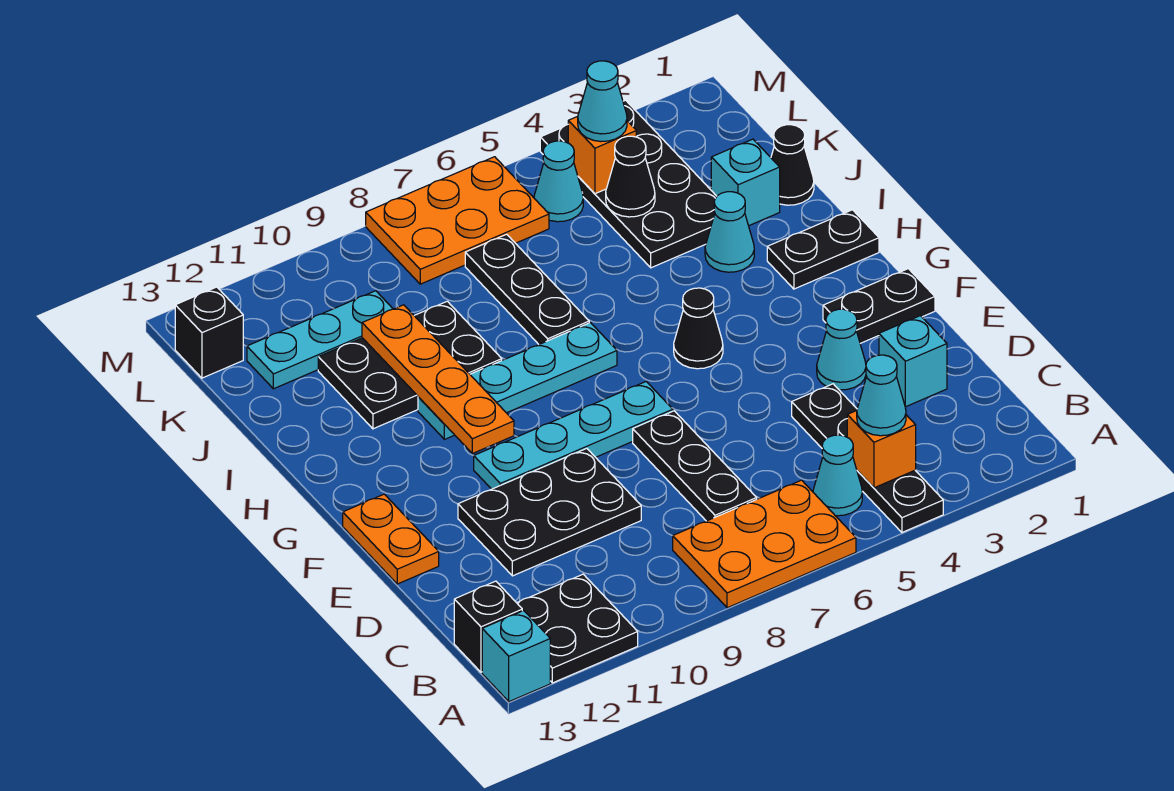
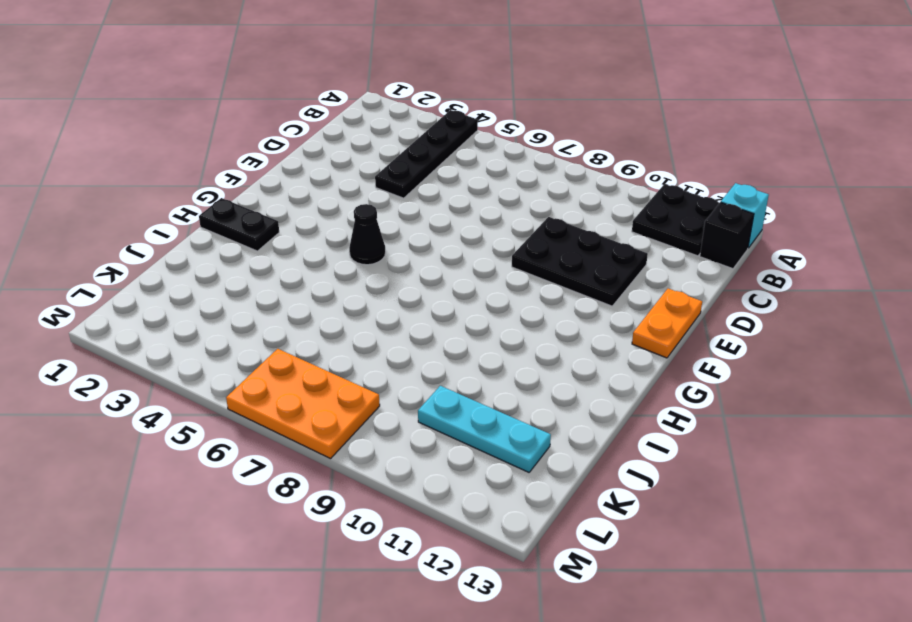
none -> orange 2x3 plate [673,480,856,608]
none -> cyan 1x1 cone [813,435,862,516]
none -> black 1x3 plate [633,411,757,521]
none -> cyan 1x1 brick [879,316,947,407]

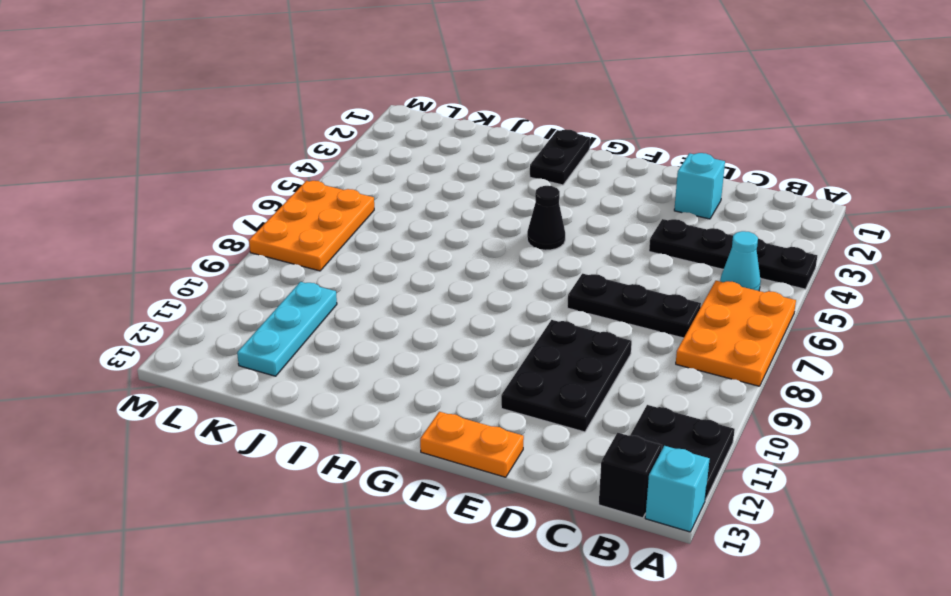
none -> cyan 1x1 cone [817,309,866,390]
none -> black 1x2 plate [823,269,935,343]
none -> cyan 1x4 plate [474,382,673,489]
none -> cyan 1x4 plate [418,323,617,439]

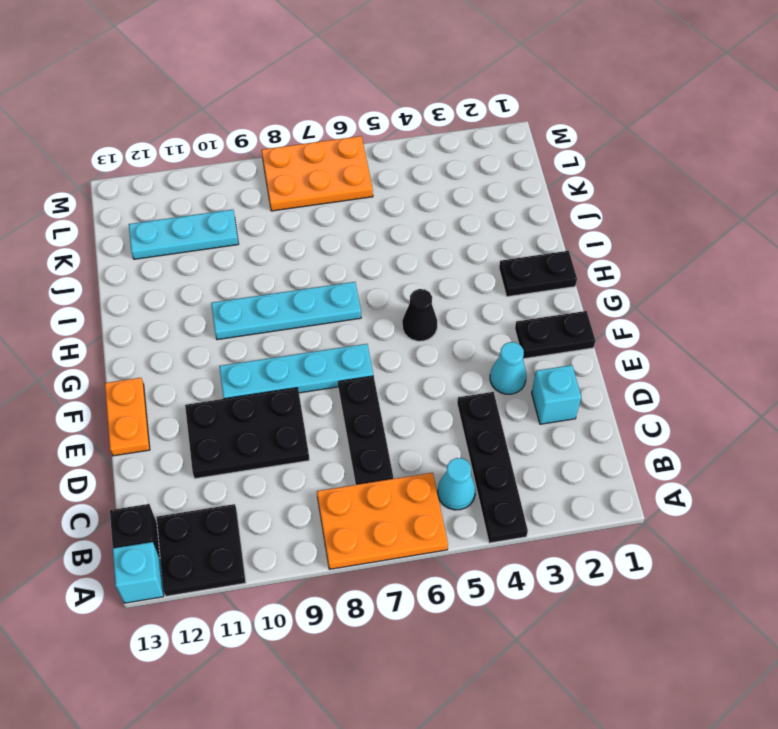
none -> cyan 1x1 cone [705,192,754,272]
none -> black 1x3 plate [465,234,589,344]
none -> black 2x3 plate [318,301,502,429]
none -> black 1x1 cone [771,125,814,205]

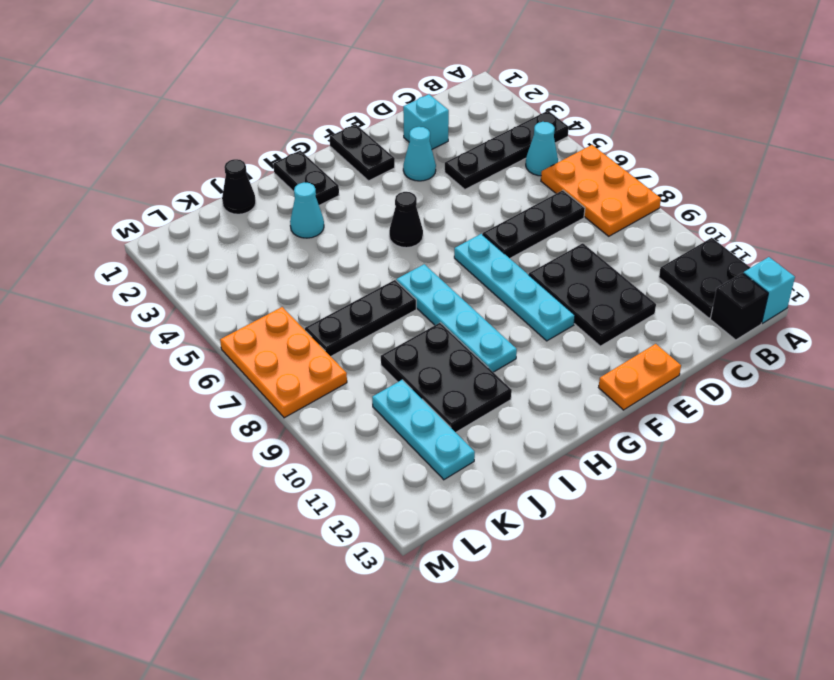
none -> cyan 1x1 brick [711,139,780,226]
none -> black 2x4 plate [540,100,717,268]
none -> cyan 1x1 cone [534,141,583,222]
none -> black 1x1 brick [175,287,243,378]

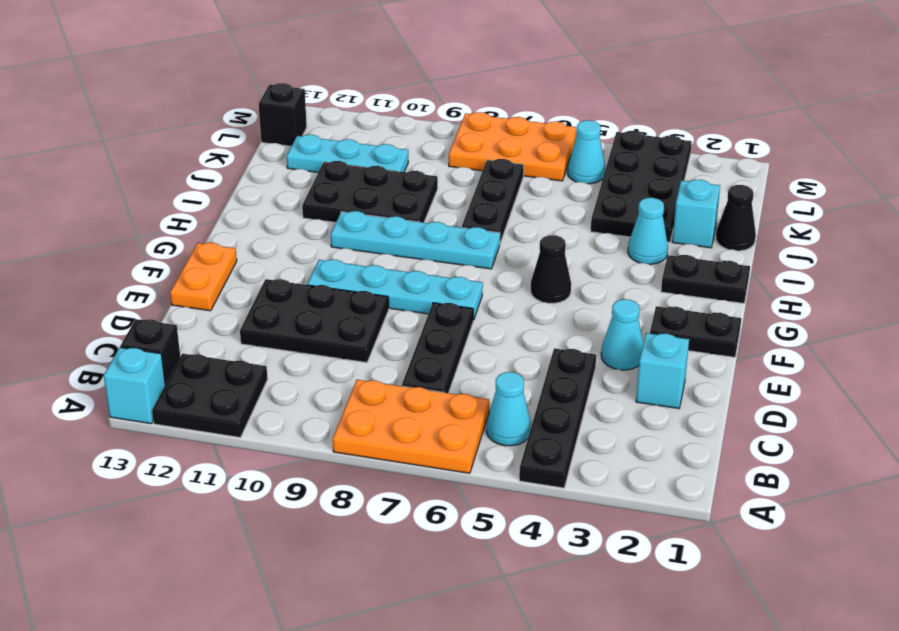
none -> orange 1x1 brick [847,411,916,488]
none -> orange 1x4 plate [362,305,514,454]
none -> black 1x1 cone [606,136,655,217]
none -> orange 1x1 brick [568,116,636,194]

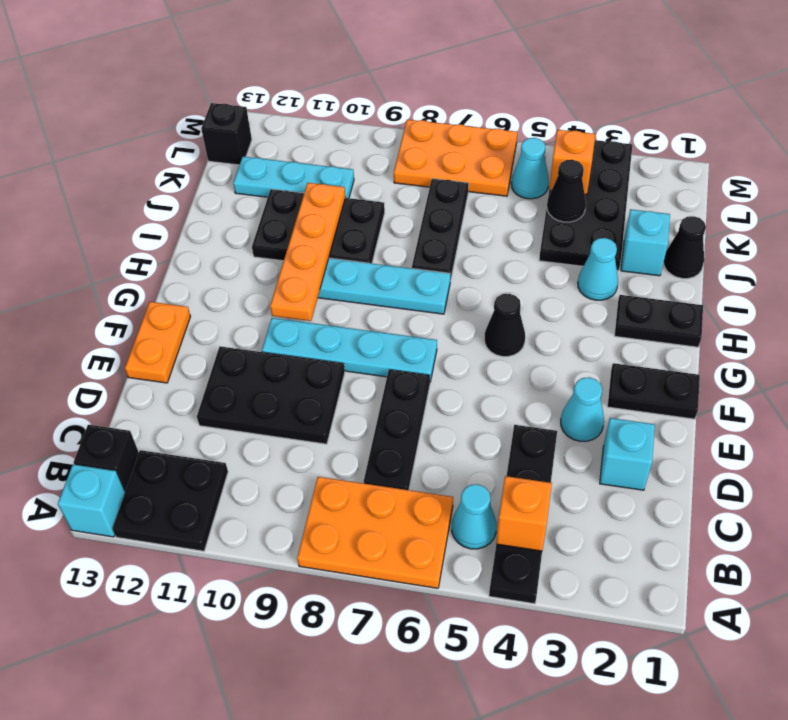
none -> cyan 1x1 cone [857,355,906,436]
none -> cyan 1x1 cone [578,61,627,142]

